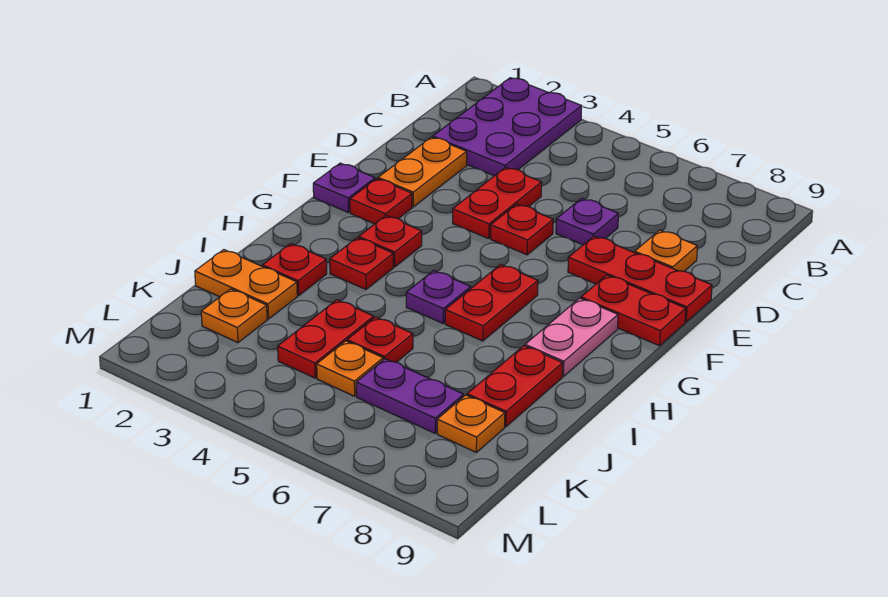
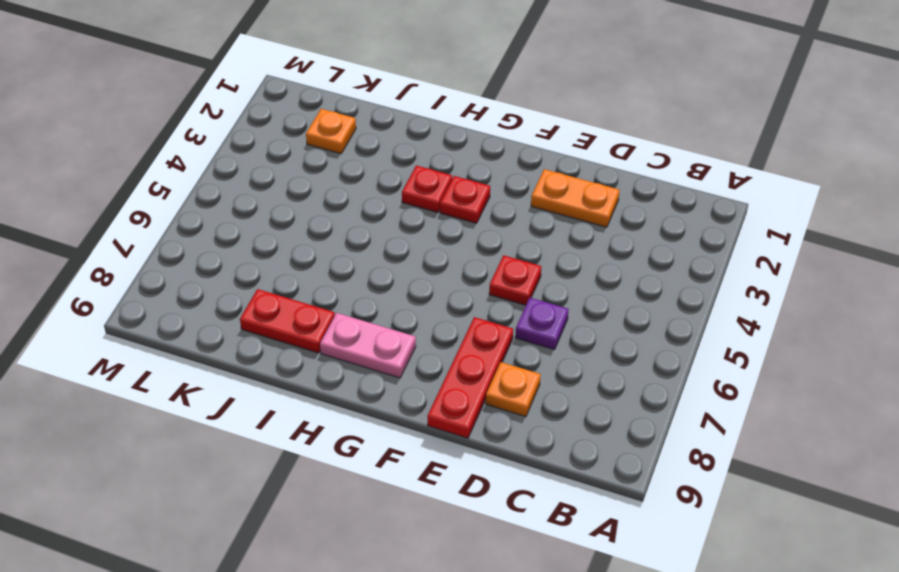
none -> purple 2x3 plate [433,78,582,176]
none -> red 1x2 plate [453,167,542,239]
none -> purple 1x1 plate [313,163,375,212]

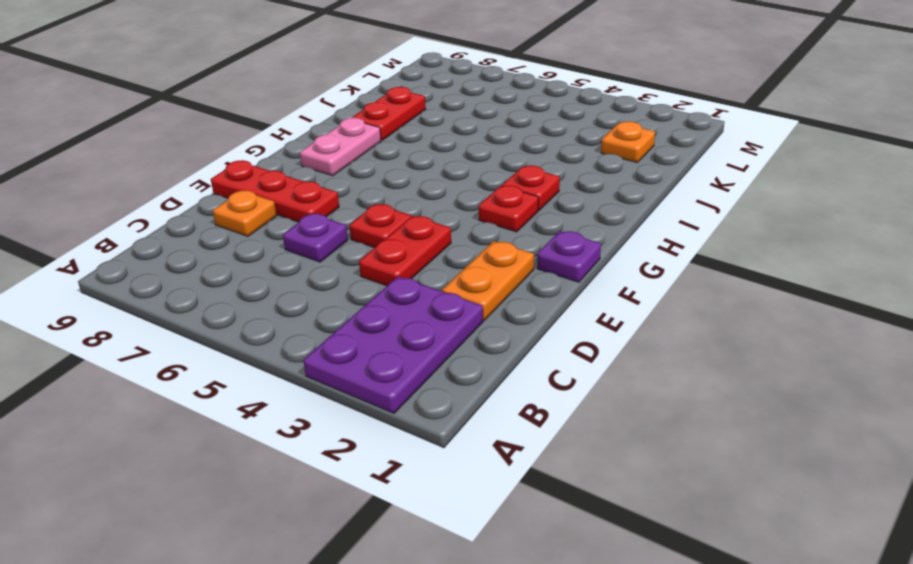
none -> red 1x1 plate [350,179,412,224]
none -> red 1x2 plate [581,275,686,346]
none -> red 1x2 plate [445,264,538,341]

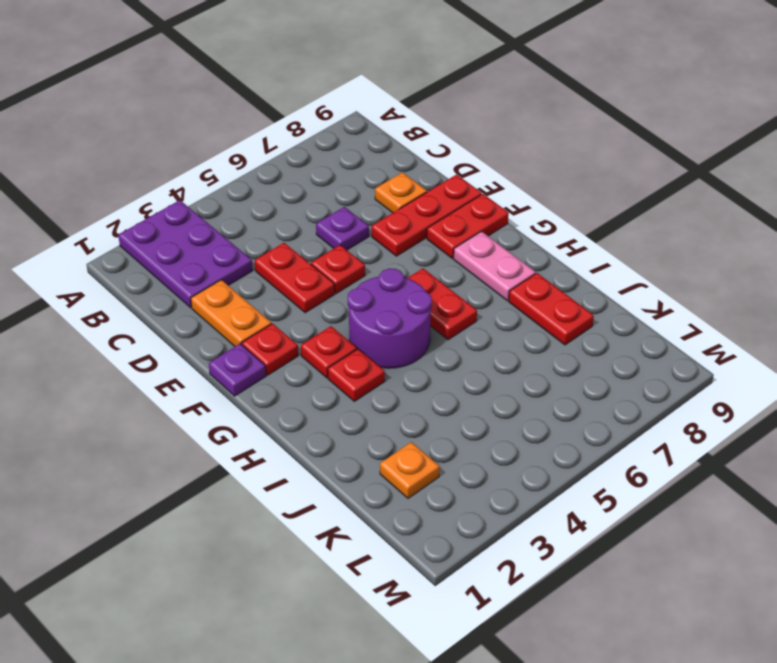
purple 2x2 round brick [348,268,432,368] -> purple 1x1 plate [406,271,471,323]
none -> red 1x1 plate [262,244,327,296]
none -> orange 1x2 plate [195,250,297,319]
none -> red 1x2 plate [278,300,374,378]

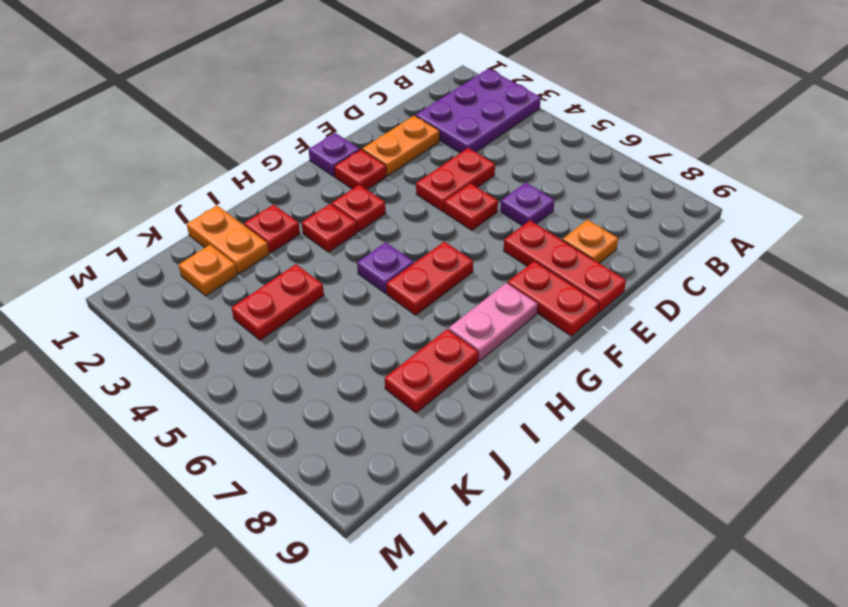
none -> red 1x1 plate [347,317,413,362]
none -> orange 1x1 plate [317,341,383,396]
none -> purple 1x2 plate [356,359,464,433]

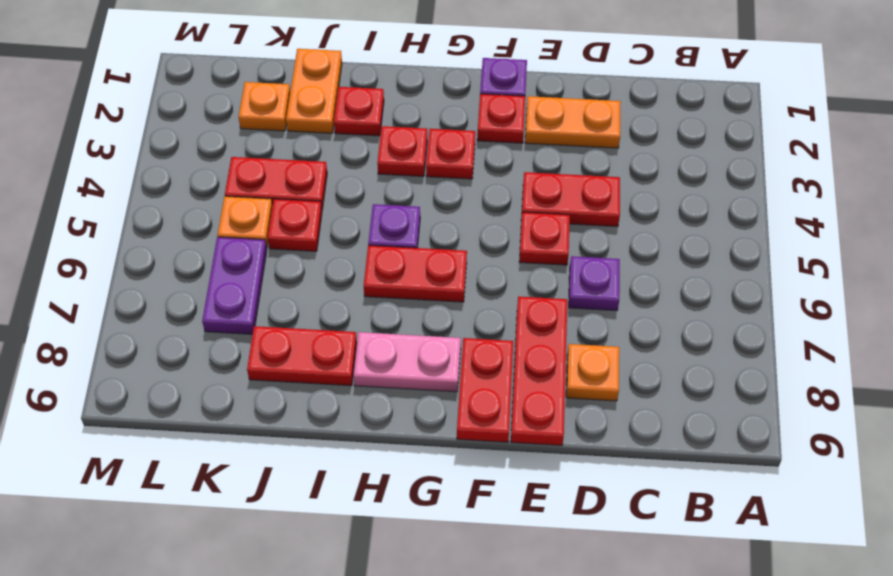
none -> purple 2x3 plate [433,78,582,176]
none -> orange 1x1 plate [437,395,505,452]

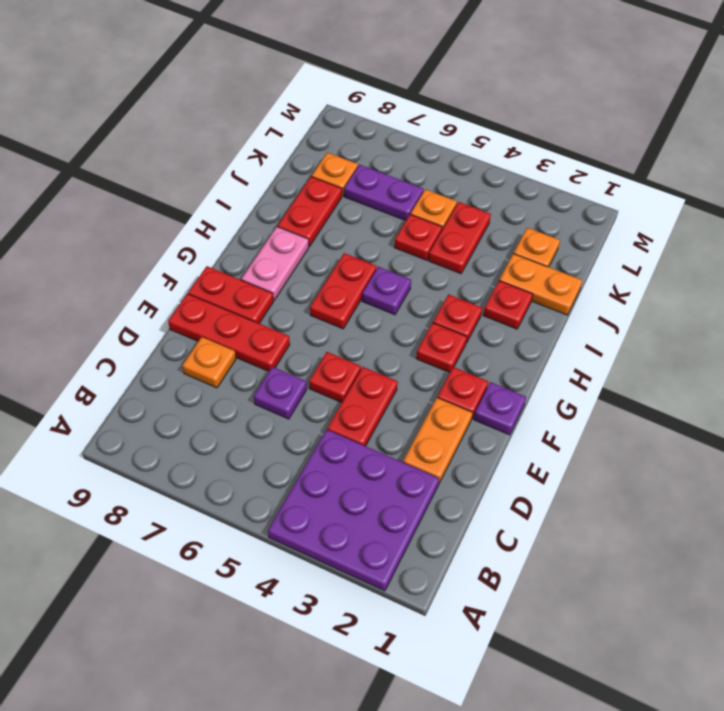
purple 3x3 plate [268,430,439,591] -> purple 2x3 plate [433,78,582,176]

